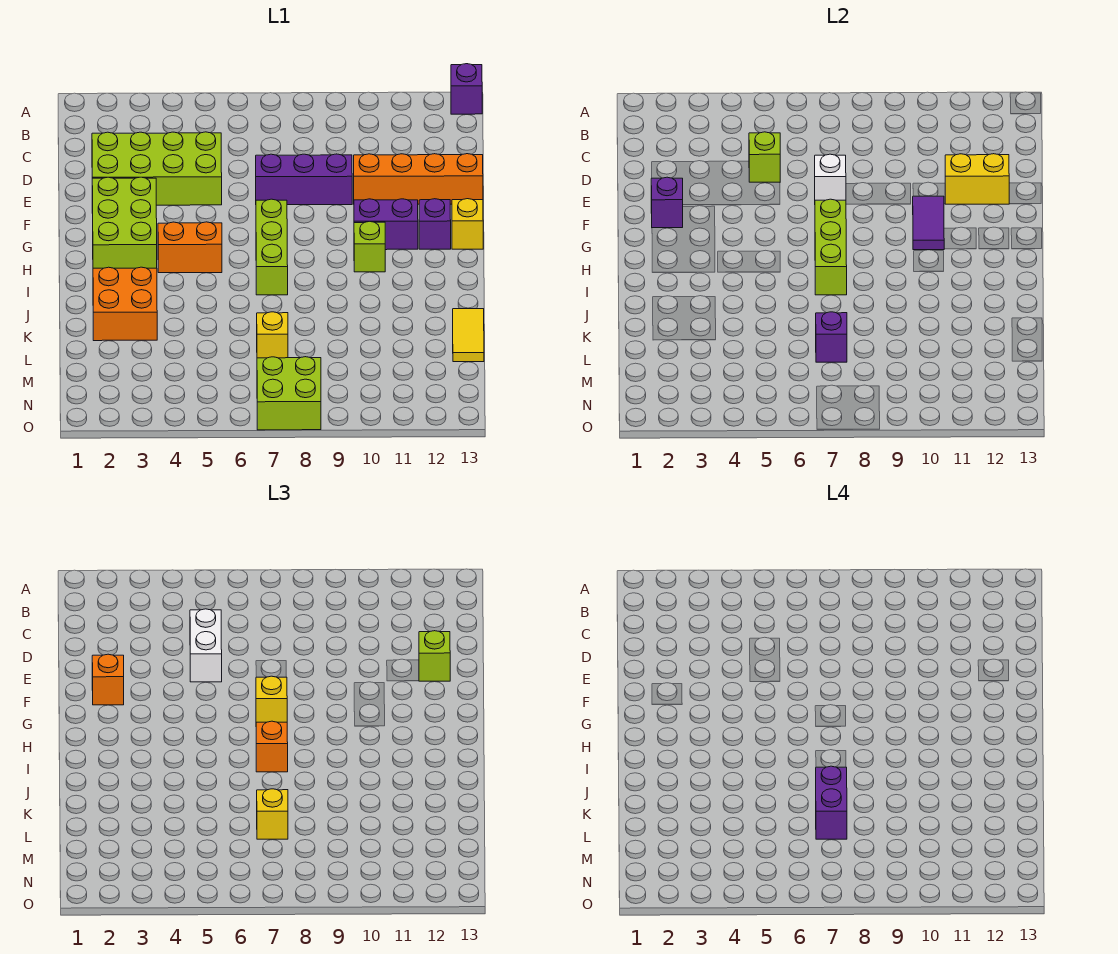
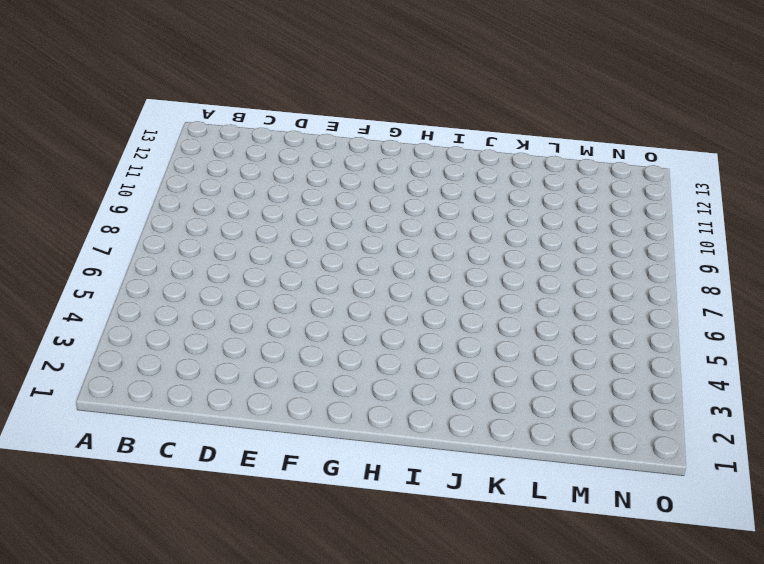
none -> purple 1x1 brick [451,64,482,114]
none -> lime 2x4 brick [92,132,222,205]
none -> purple 1x3 brick [256,154,352,205]

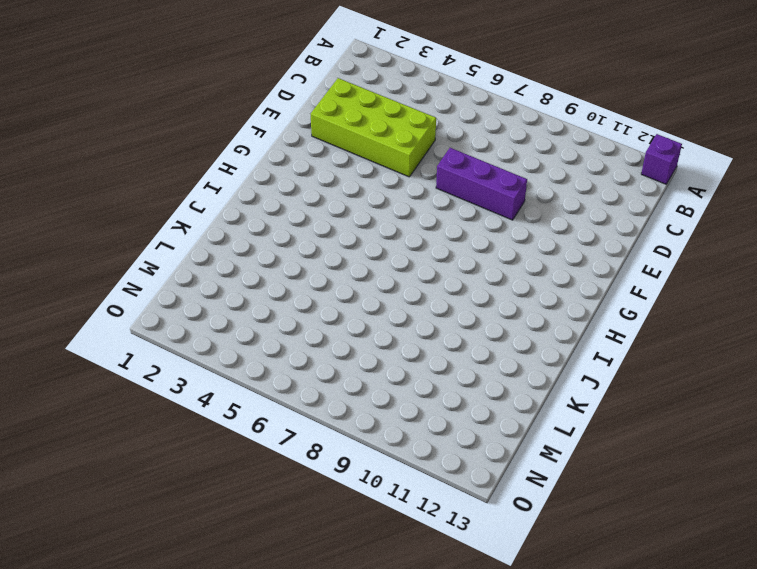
none -> orange 1x4 brick [354,154,483,204]
none -> lime 2x3 brick [92,177,157,268]
none -> lime 1x3 brick [256,199,288,295]

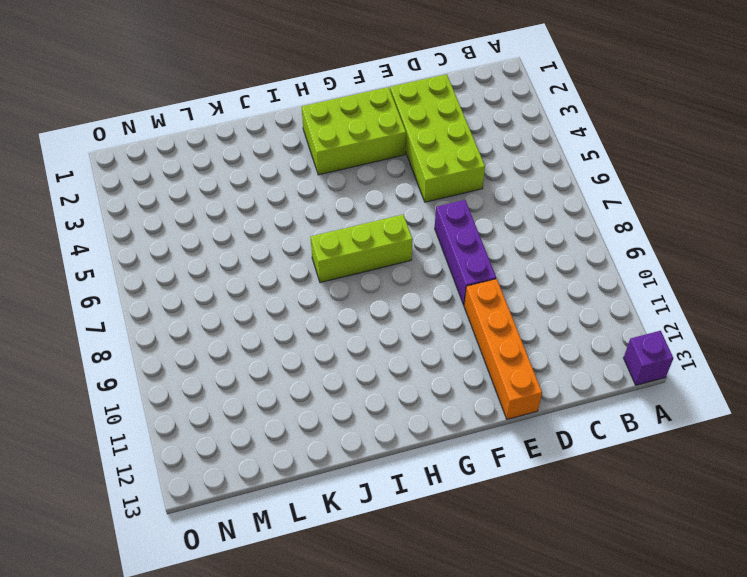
none -> purple 1x2 brick [354,199,418,250]
none -> purple 1x1 brick [419,199,451,249]
none -> yellow 1x1 brick [452,199,483,249]

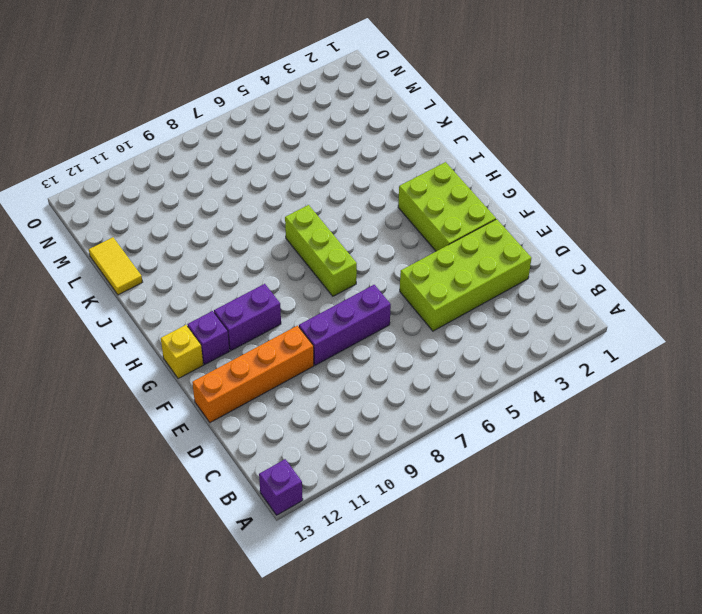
none -> orange 1x2 brick [158,222,222,273]
none -> lime 1x1 brick [354,221,385,272]
none -> orange 2x2 brick [93,267,157,341]

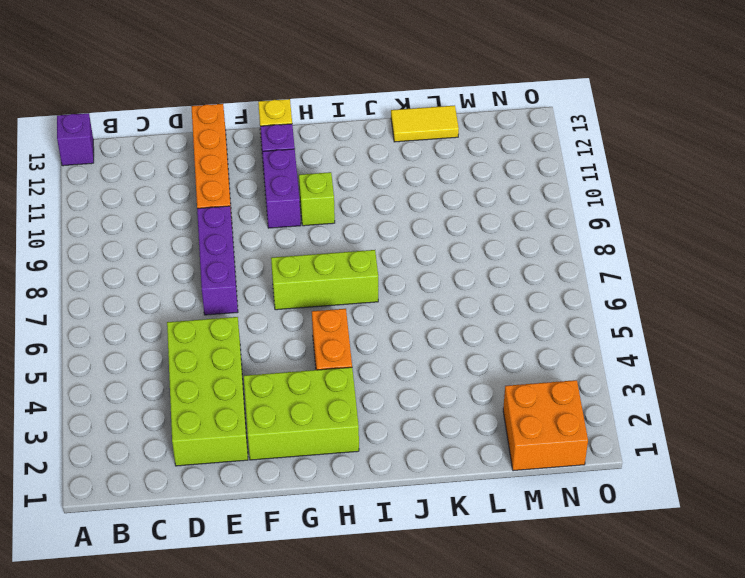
orange 2x2 brick [503,380,588,471] -> orange 2x2 brick moved to [93,267,157,341]
none -> yellow 1x1 brick [257,312,288,358]
none -> lime 2x2 brick [257,357,321,430]
none -> lime 1x1 brick [749,132,780,182]

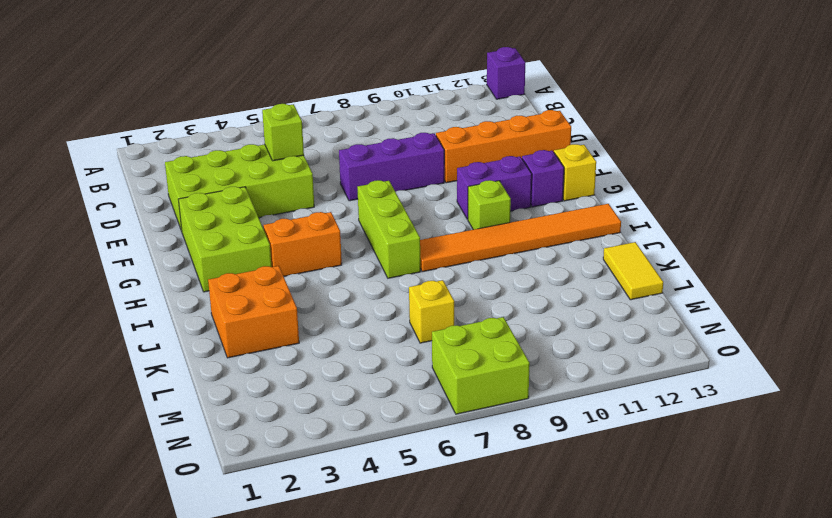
orange 1x6 tile [420,204,621,272] -> none
none -> white 1x1 brick [815,154,846,200]
none -> yellow 1x2 brick [945,154,1009,204]
none -> purple 1x1 brick [651,177,683,228]

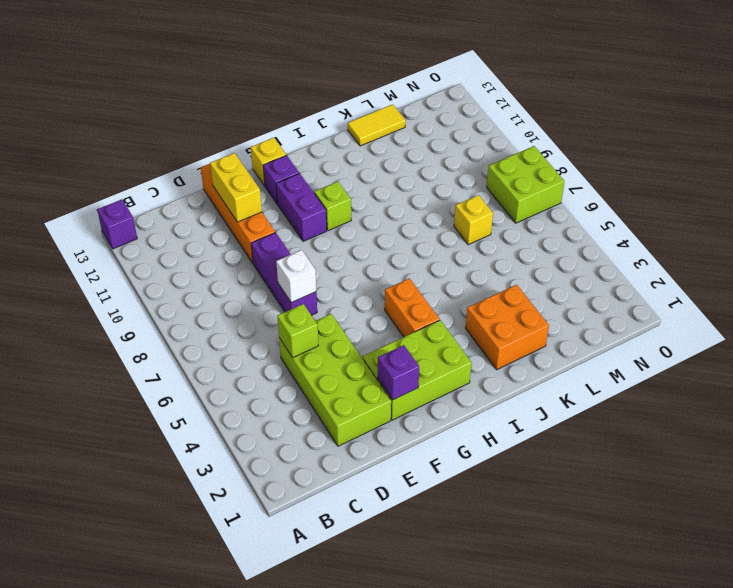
none -> lime 1x3 brick [256,199,288,295]
none -> purple 1x2 tile [913,196,944,250]
none -> lime 1x3 brick [815,199,847,295]

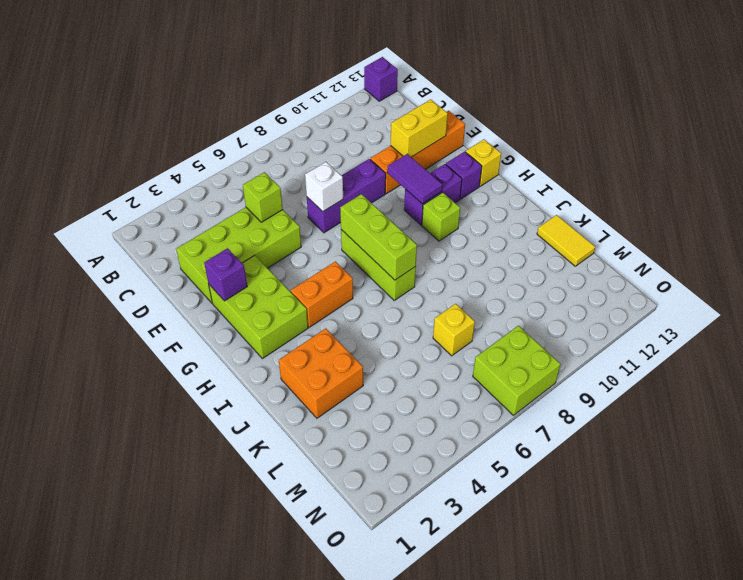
none -> purple 1x1 brick [816,312,847,362]
none -> white 1x2 brick [190,609,222,682]
none -> lime 1x1 brick [419,631,450,681]

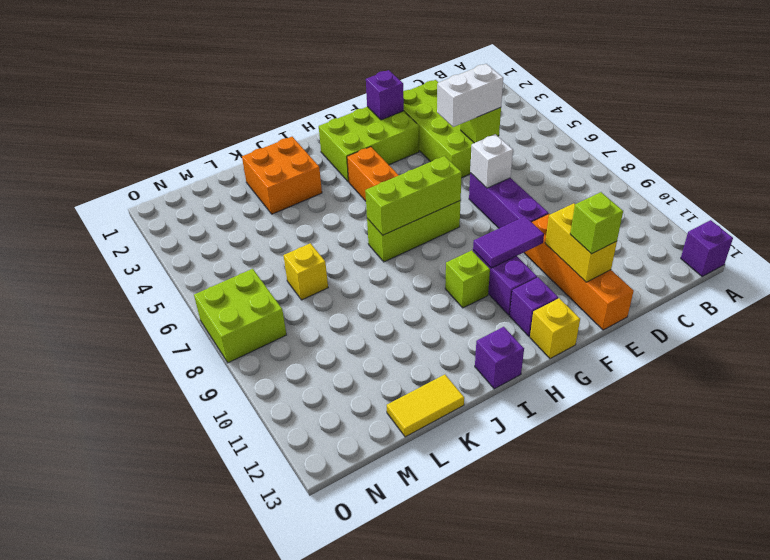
purple 1x1 brick [475,327,524,389] -> purple 1x1 brick moved to [816,312,847,362]
none -> orange 1x1 brick [92,654,124,705]
none -> yellow 1x1 brick [256,676,287,723]
none -> orange 1x1 brick [256,721,288,772]

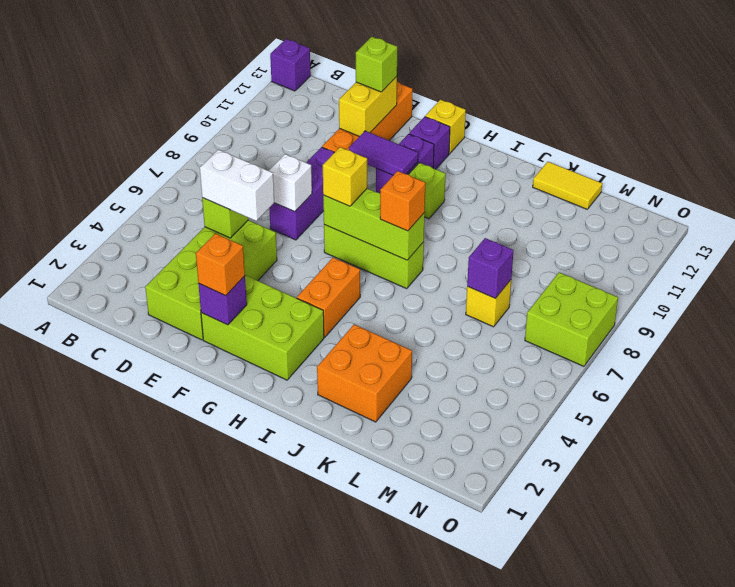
none -> yellow 1x1 brick [257,789,288,839]
none -> purple 1x2 brick [816,766,847,839]

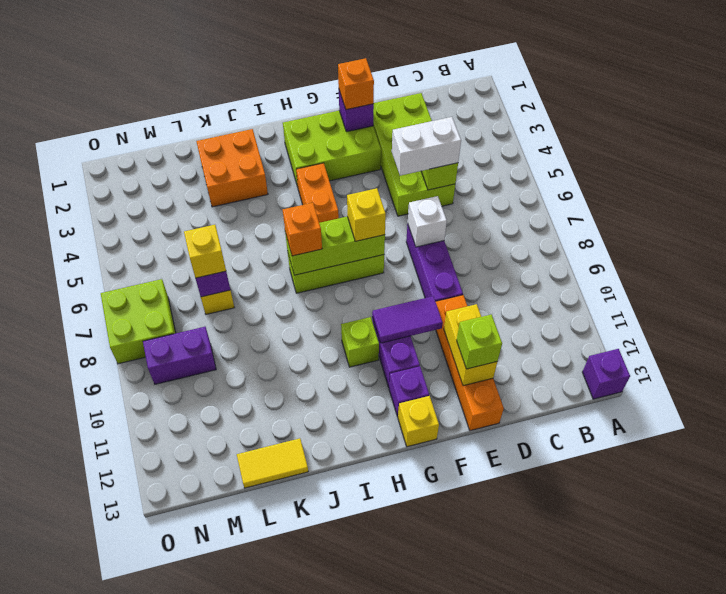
purple 1x2 brick [143,327,216,384] -> purple 1x2 brick moved to [816,766,847,839]

